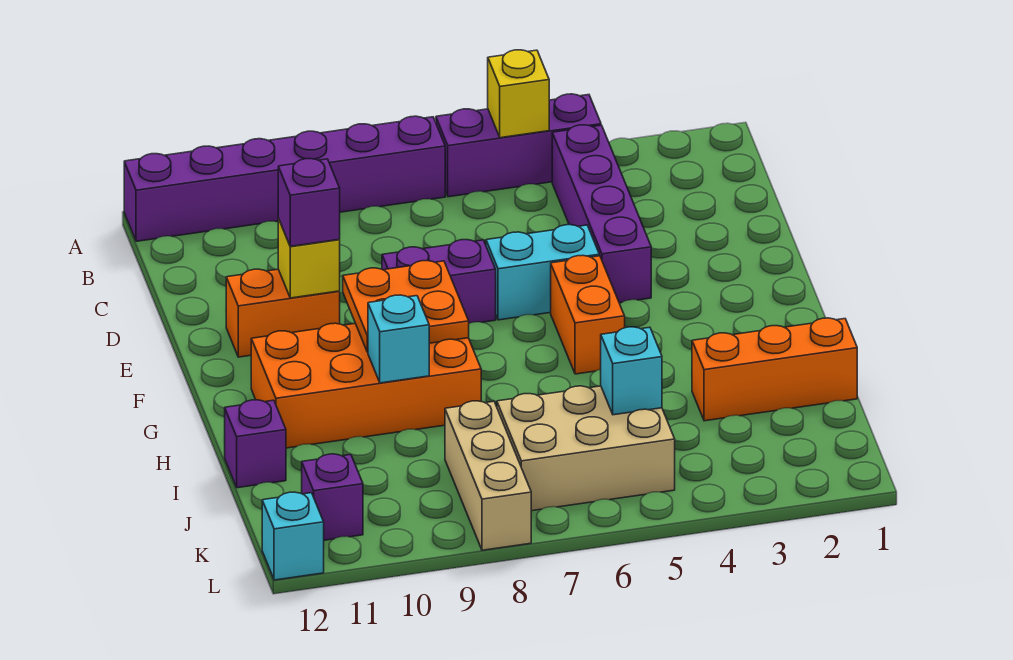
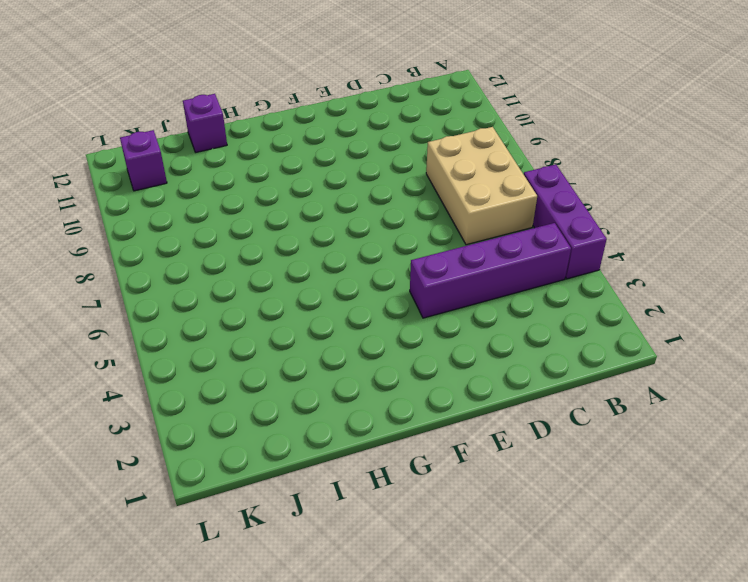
tan 2x3 brick [426,127,537,245] -> tan 2x3 brick moved to [497,386,675,511]
none -> purple 1x6 brick [124,116,445,241]
none -> cyan 1x2 brick [486,225,599,320]
none -> purple 1x2 brick [382,240,496,323]

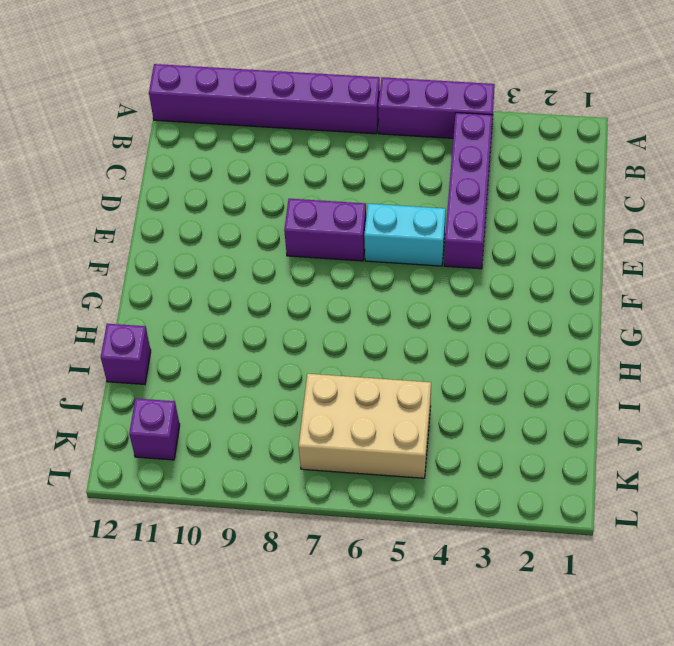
none -> orange 1x2 brick [226,269,340,357]
none -> orange 1x2 brick [551,255,625,374]
none -> orange 2x4 brick [251,323,481,448]

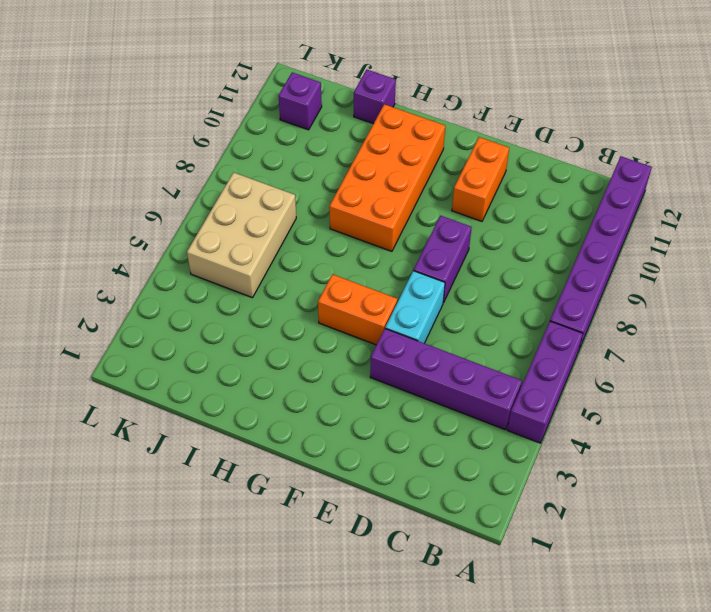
none -> orange 1x3 brick [692,318,857,421]
none -> tan 1x3 brick [445,401,531,550]
none -> cyan 1x1 brick [262,492,324,580]

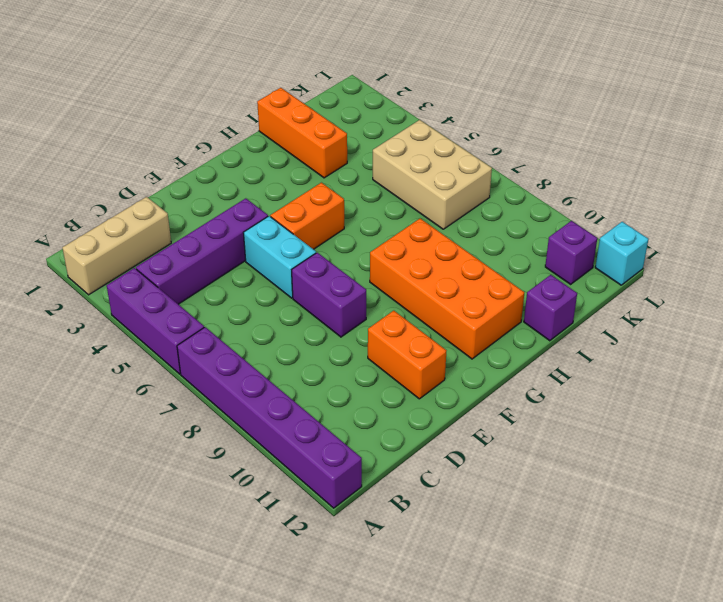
tan 1x3 brick [62,197,171,295] -> tan 1x3 brick moved to [445,401,531,550]
none -> yellow 1x1 brick [488,50,549,138]
none -> yellow 1x1 brick [278,219,340,298]
none -> orange 2x2 plate [343,261,469,352]

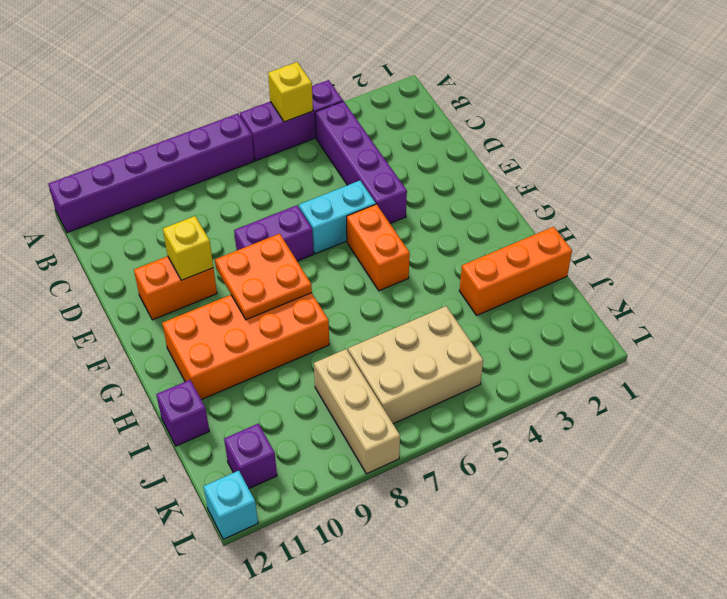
none -> cyan 1x1 brick [368,295,429,383]
none -> cyan 1x1 brick [601,327,662,415]
none -> purple 1x1 brick [278,159,340,246]

